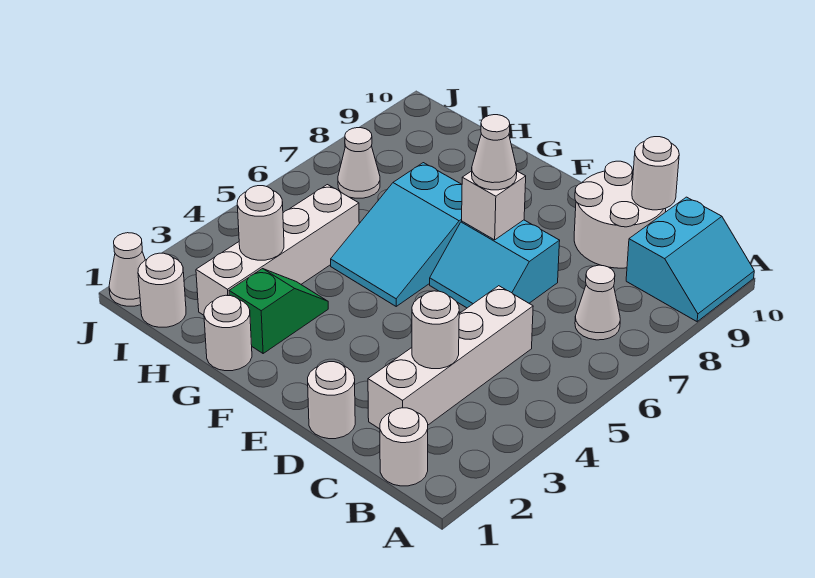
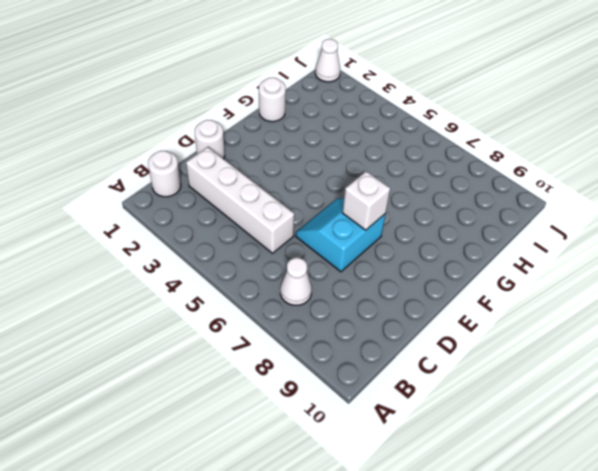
none -> cyan 2x2 slope [626,197,754,322]
none -> white 2x2 round brick [574,161,666,268]
none -> cyan 2x3 slope [331,163,462,306]

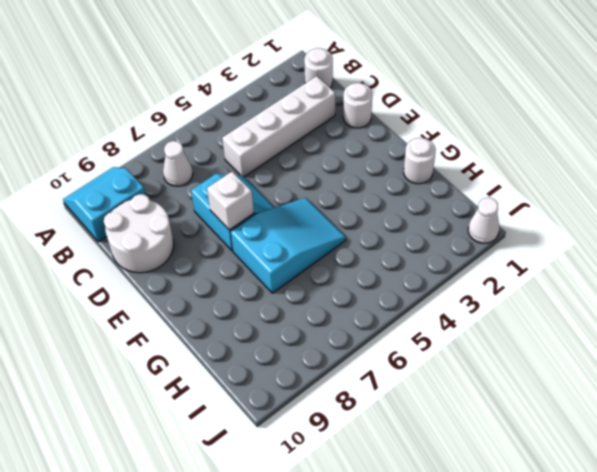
none -> green 1x2 slope [229,269,328,353]
none -> white 1x4 brick [196,185,359,315]
none -> white 1x1 round brick [138,253,186,327]

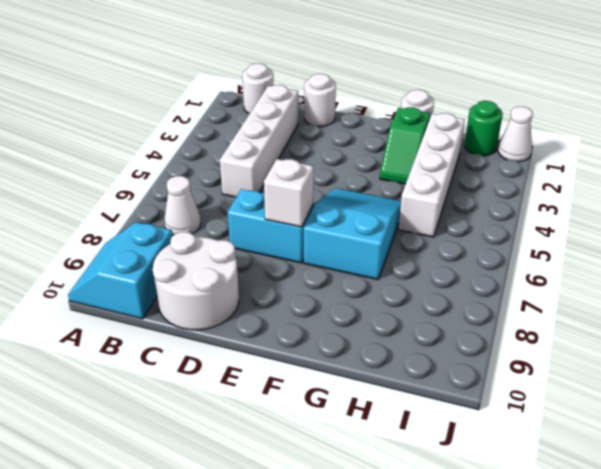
green 1x1 round brick [465,101,503,156] -> white 1x1 round brick [138,253,186,327]
none -> white 1x1 cone [338,128,380,198]
none -> white 1x1 round brick [412,291,459,369]
none -> white 1x1 round brick [632,137,679,210]

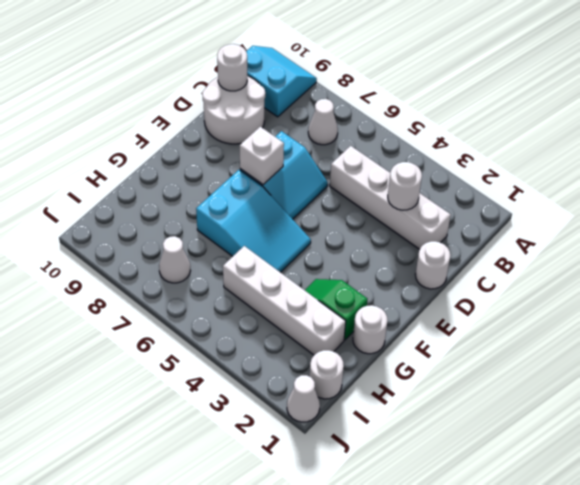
none -> white 1x1 round brick [380,408,428,486]
none -> white 1x1 round brick [237,186,284,260]
none -> white 1x1 cone [472,115,517,190]

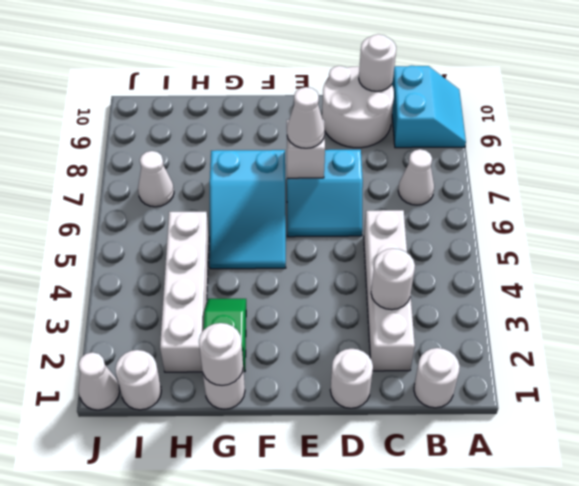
white 1x1 round brick [199,323,243,386] -> white 1x1 round brick moved to [237,186,284,260]

